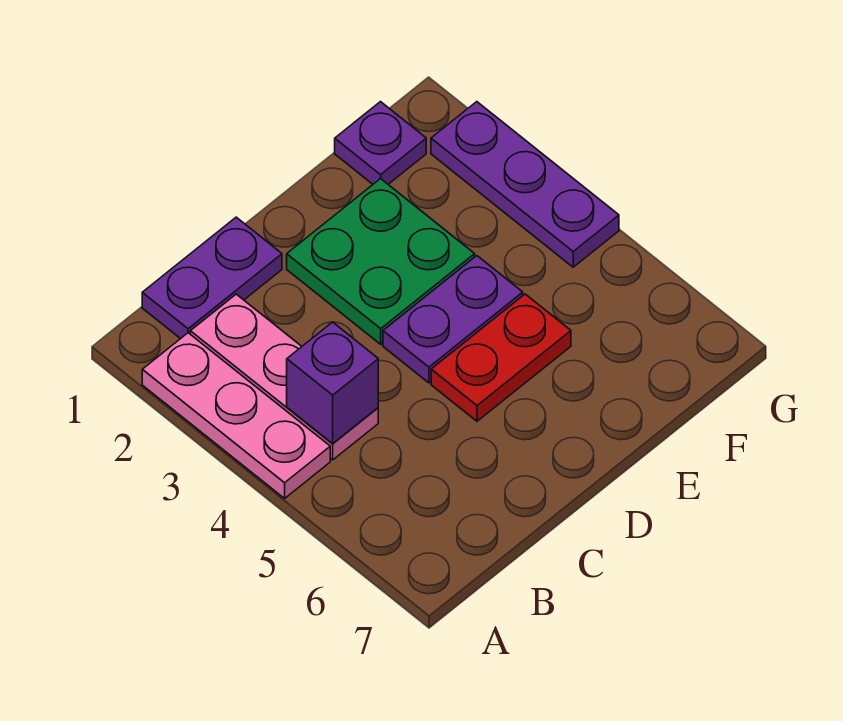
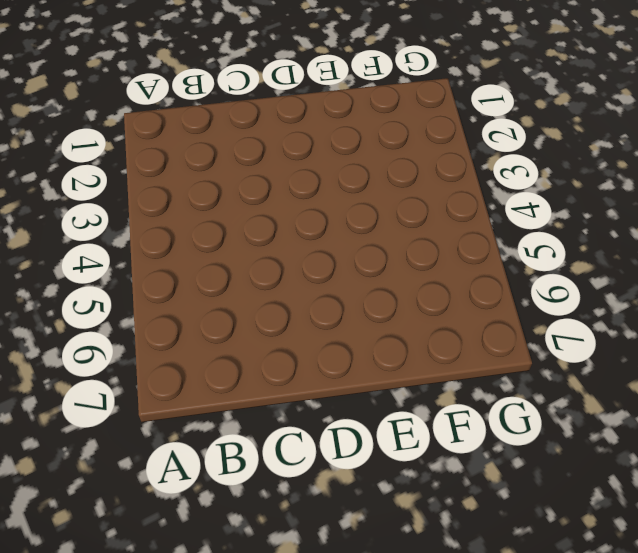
none -> pink 1x3 plate [142,333,330,498]
none -> purple 1x2 plate [142,217,282,339]

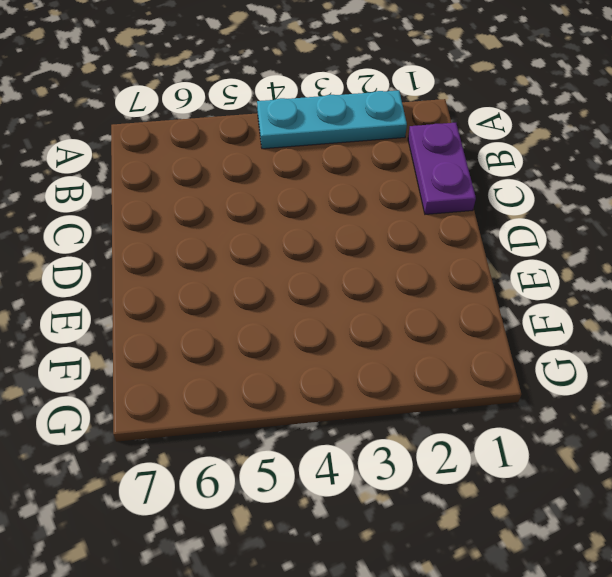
cyan 1x3 plate [257,90,407,149] -> pink 1x3 plate [142,333,330,498]
none -> pink 1x3 plate [190,294,378,460]
none -> green 2x2 plate [287,179,475,344]

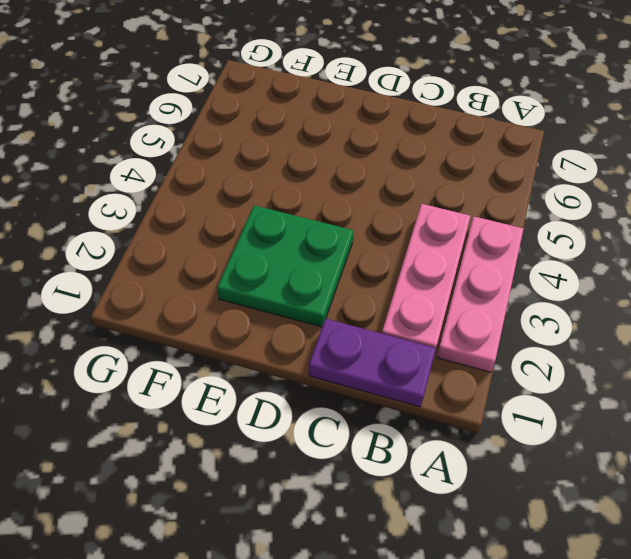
none -> purple 1x2 plate [383,256,523,383]
none -> red 1x2 plate [431,294,571,421]

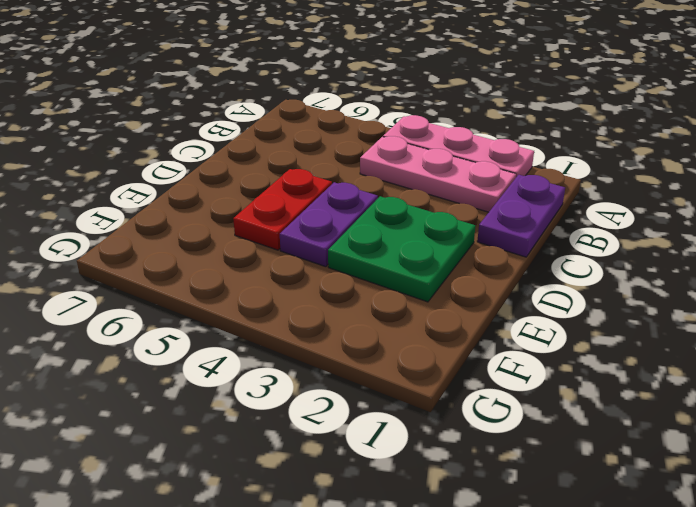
none -> purple 1x1 plate [335,102,426,184]
none -> purple 1x3 plate [431,102,619,267]

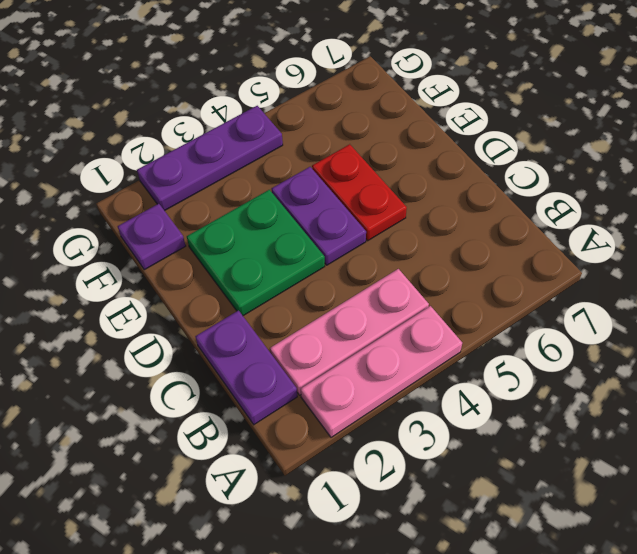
none -> purple 1x1 brick [287,322,378,443]

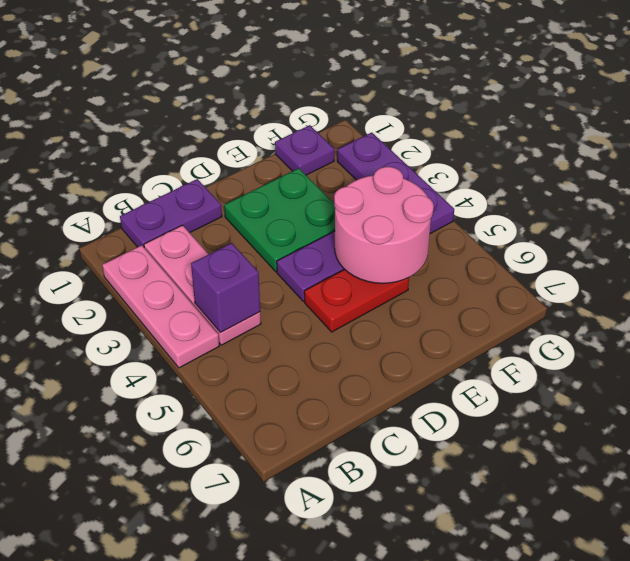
pink 2x2 round brick [334,167,434,283] -> none

